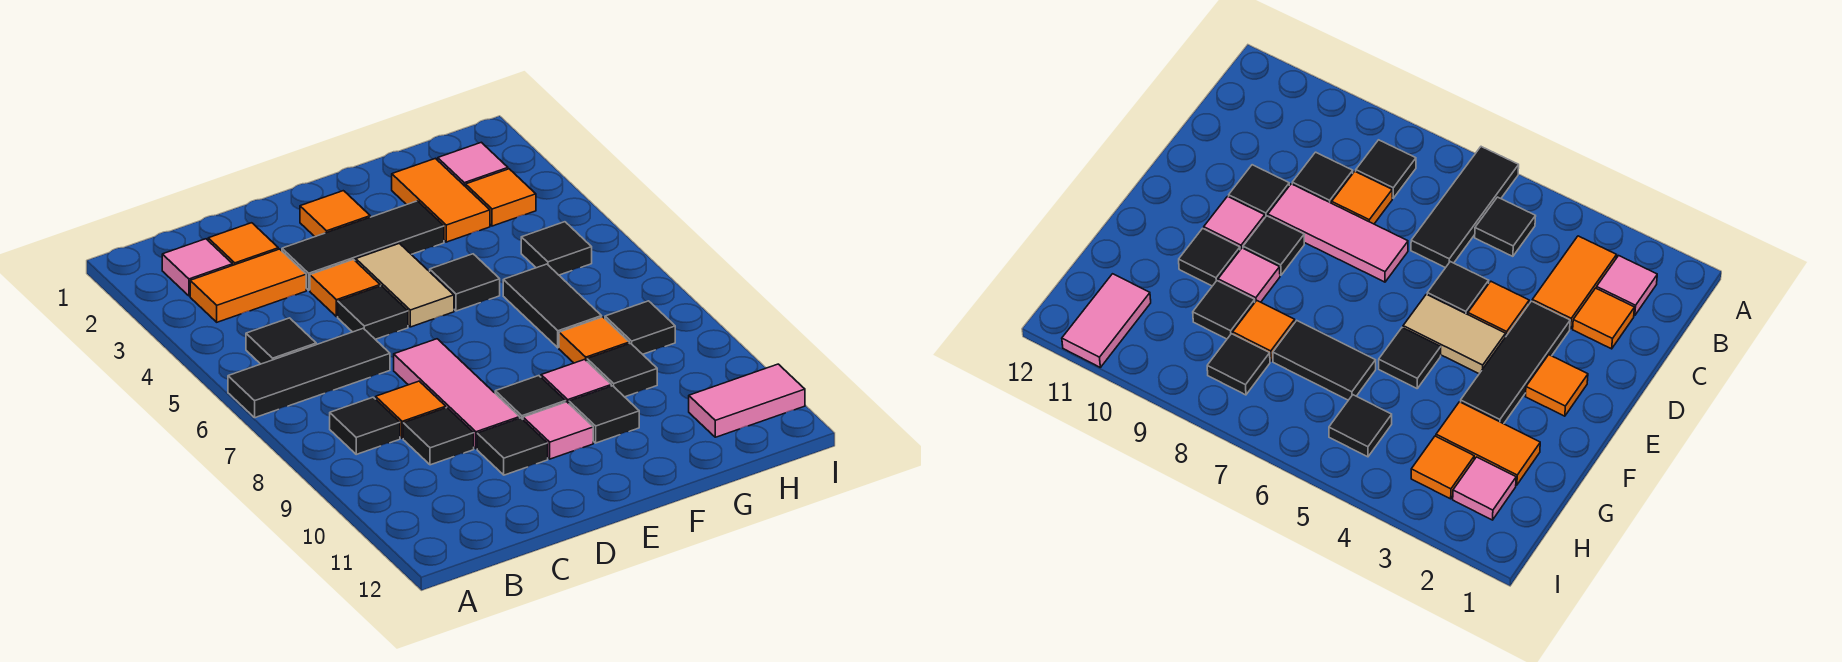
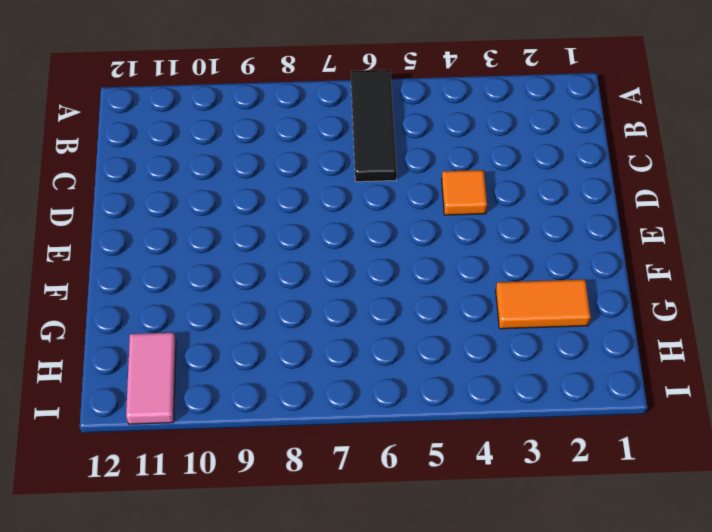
none -> pink 1x1 tile [162,239,233,296]
none -> orange 1x2 tile [190,249,306,322]
none -> black 1x1 tile [246,318,316,364]

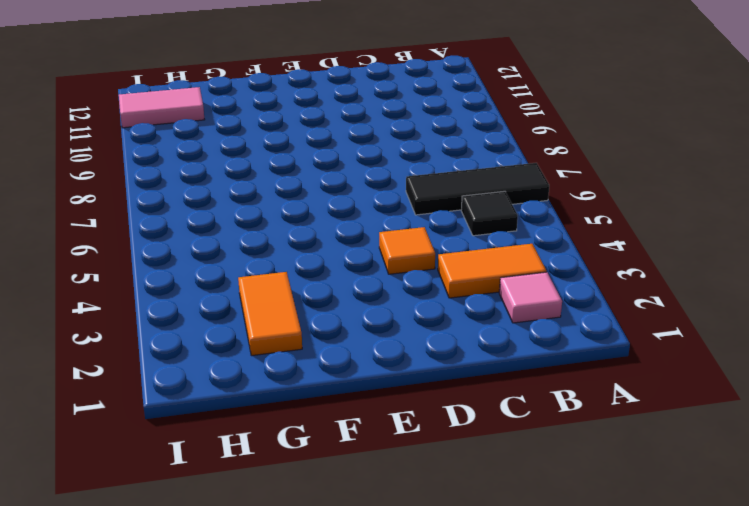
none -> black 1x1 tile [330,397,400,454]
none -> orange 1x1 tile [208,223,278,265]
none -> orange 1x1 tile [376,381,446,438]

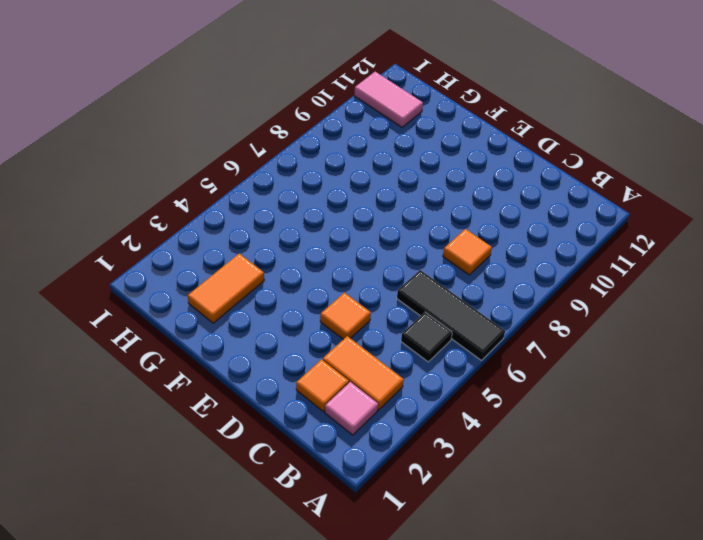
none -> black 1x1 tile [330,397,400,454]
none -> black 1x1 tile [403,408,474,465]
none -> black 1x3 tile [282,201,444,290]

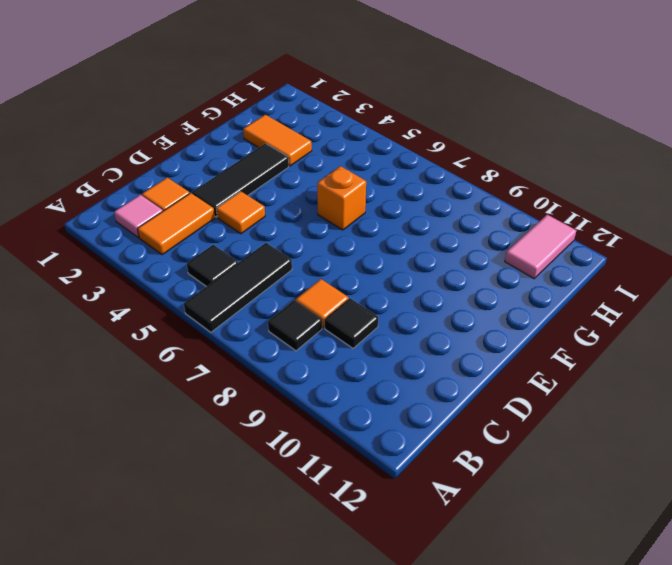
orange 1x1 brick [317,166,366,230] -> none
none -> black 1x1 tile [338,286,408,339]
none -> pink 1x3 tile [394,339,520,449]
none -> black 1x1 tile [477,418,548,475]

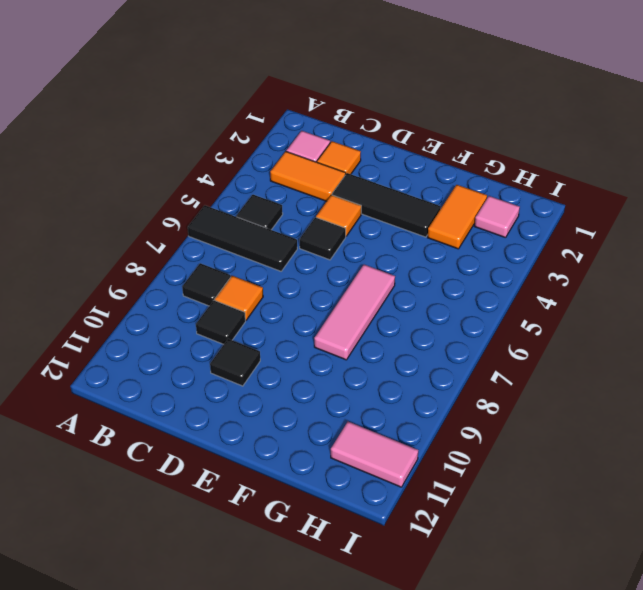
pink 1x3 tile [314,265,395,360] -> pink 1x3 tile moved to [394,339,520,449]
none -> orange 1x1 tile [300,191,370,237]
none -> tan 1x2 tile [356,243,454,327]
none -> black 1x1 tile [495,376,566,419]

